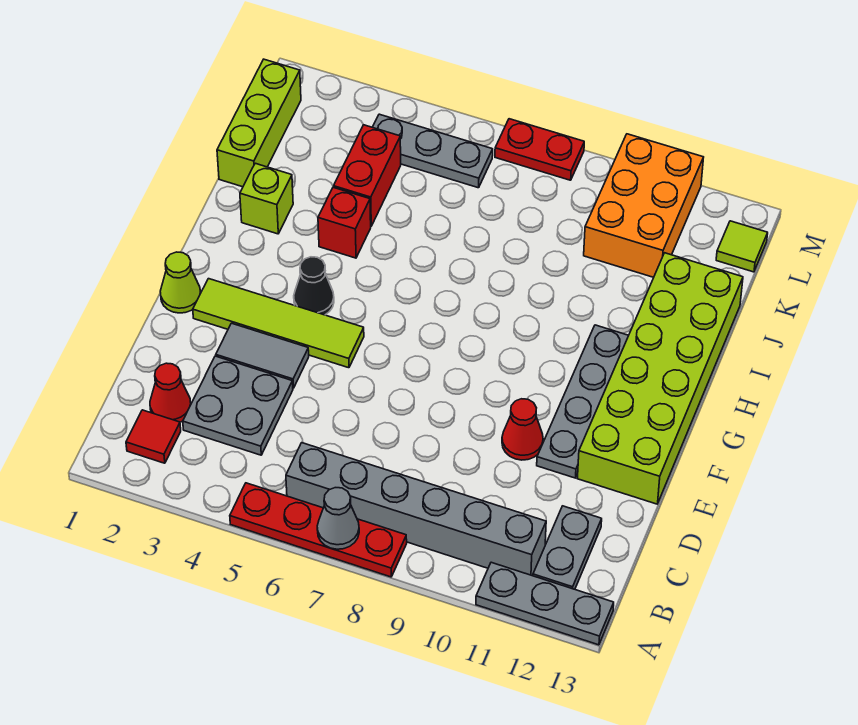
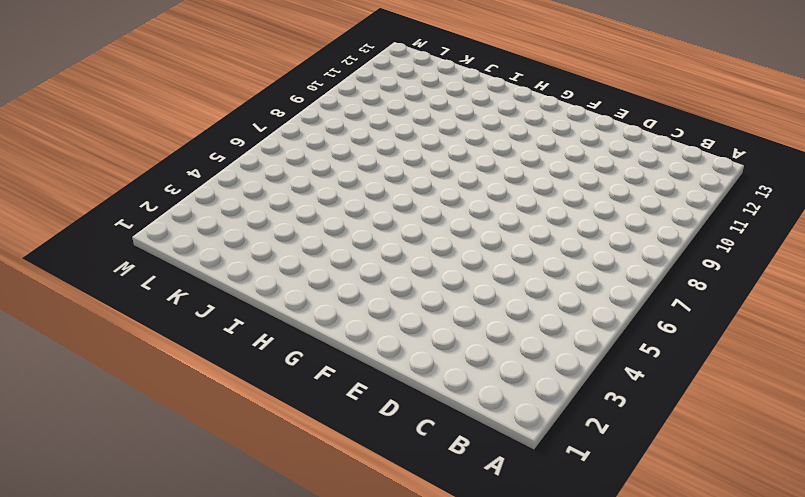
none -> red 1x4 plate [230,483,407,577]
none -> grey 1x3 plate [476,562,614,645]
none -> red 1x1 tile [126,410,181,463]

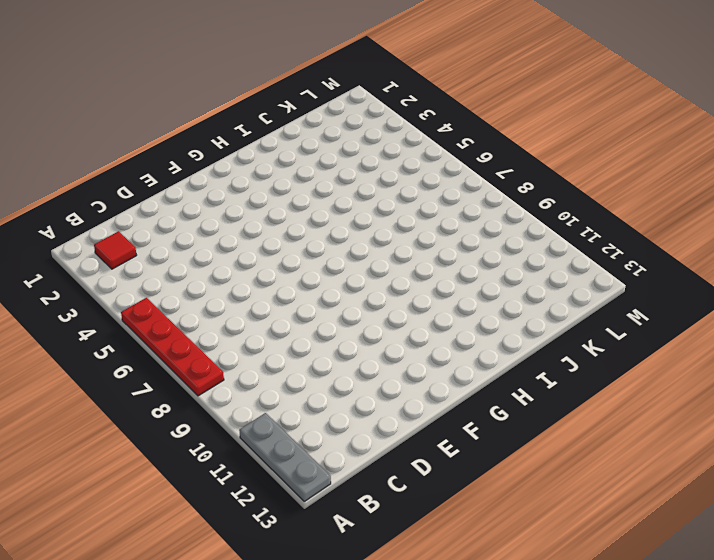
none -> grey 1x6 brick [286,443,546,576]
none -> grey 1x2 plate [533,506,602,589]
none -> red 1x1 cone [150,363,191,422]

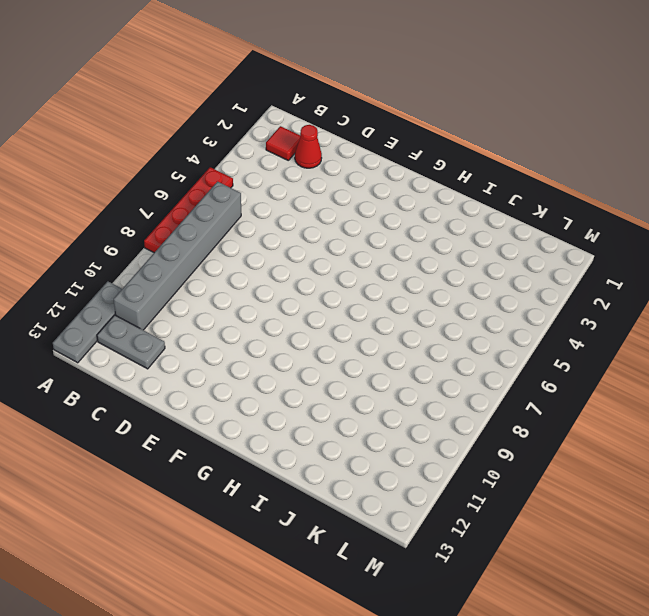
none -> grey 2x2 plate [183,356,293,455]
none -> grey 1x2 tile [216,323,309,388]
none -> red 1x1 cone [502,399,543,460]

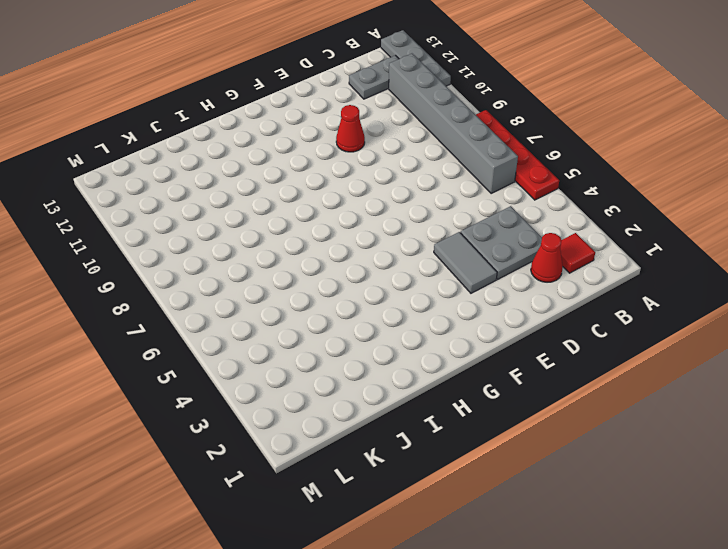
none -> grey 1x4 plate [537,325,629,478]
none -> lime 2x6 brick [577,253,743,504]
none -> lime 1x1 cone [160,252,200,313]

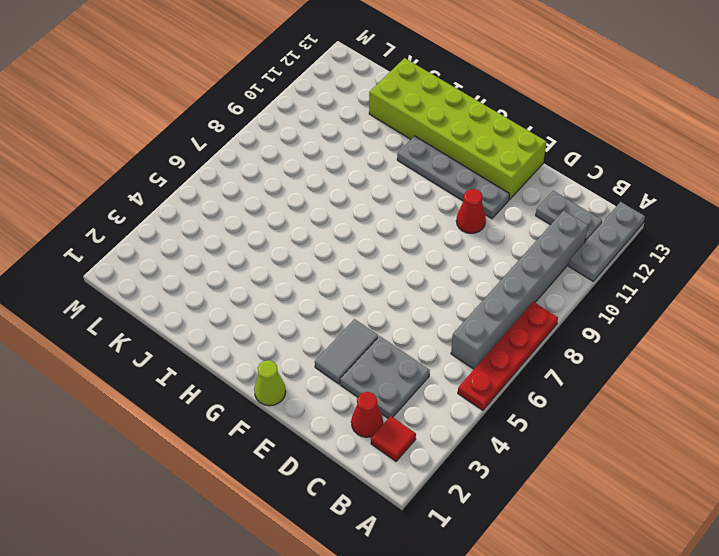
none -> lime 1x4 tile [193,279,364,368]
none -> black 1x1 cone [294,257,334,315]
none -> lime 1x1 brick [240,163,293,234]

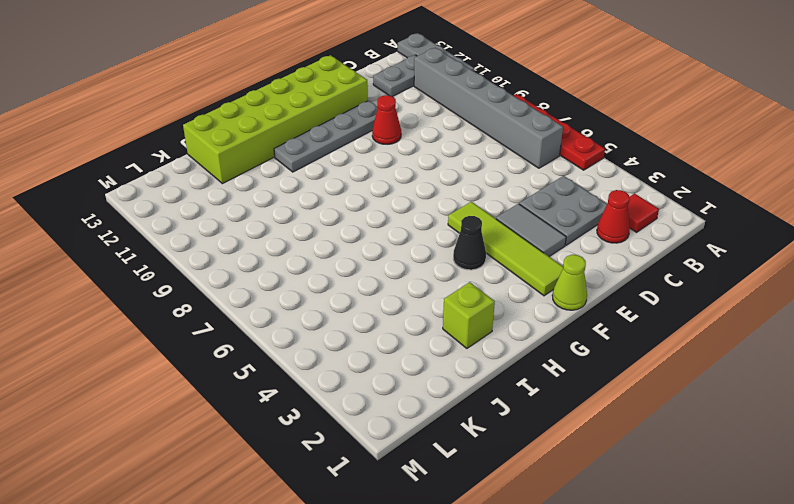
none -> red 1x1 brick [318,187,371,258]
none -> lime 1x3 brick [217,59,301,187]
none -> red 1x2 brick [334,125,401,226]

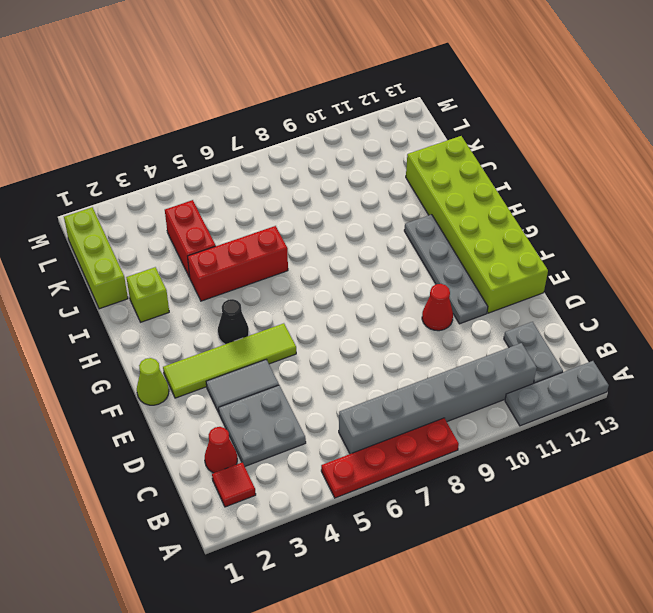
red 1x3 brick [188,226,288,301] -> red 1x1 brick [318,187,371,258]
none -> orange 2x3 brick [584,134,704,277]
none -> grey 1x3 plate [373,114,493,188]
none -> lime 1x1 tile [716,221,768,272]

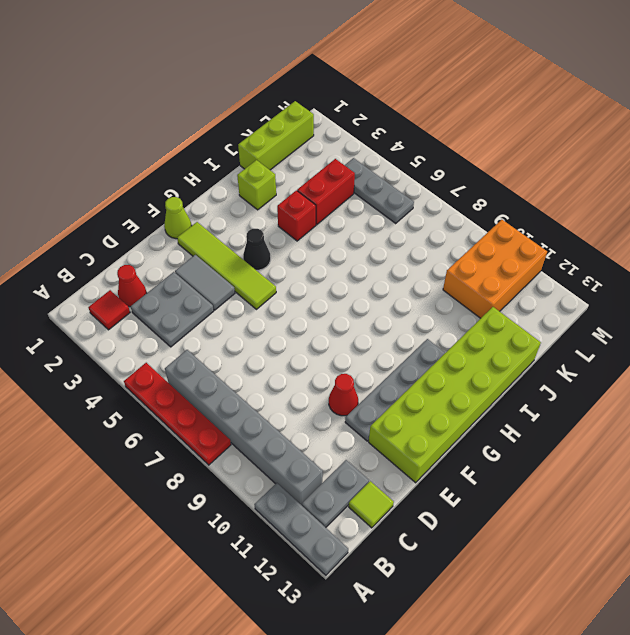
lime 1x1 tile [349,481,394,528] -> lime 1x1 tile moved to [716,221,768,272]
none -> red 1x2 plate [495,119,584,180]
none -> grey 1x1 cone [317,488,359,549]

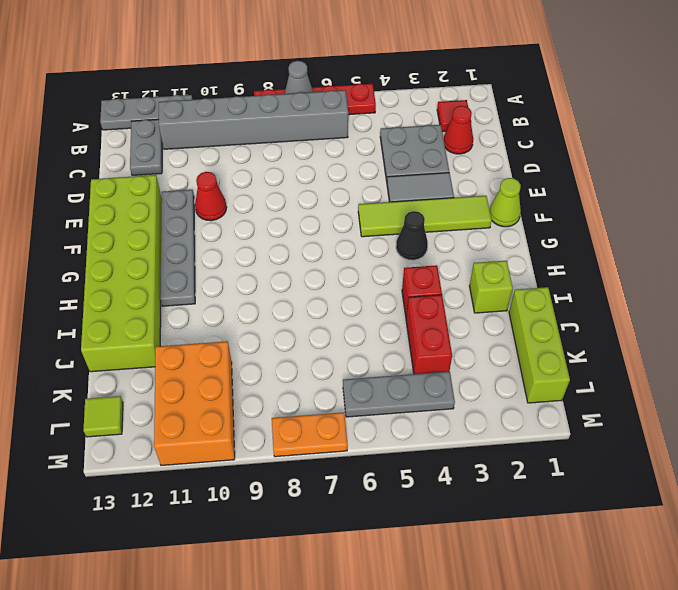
orange 1x2 plate [272,412,348,457] -> red 1x2 plate [495,119,584,180]

